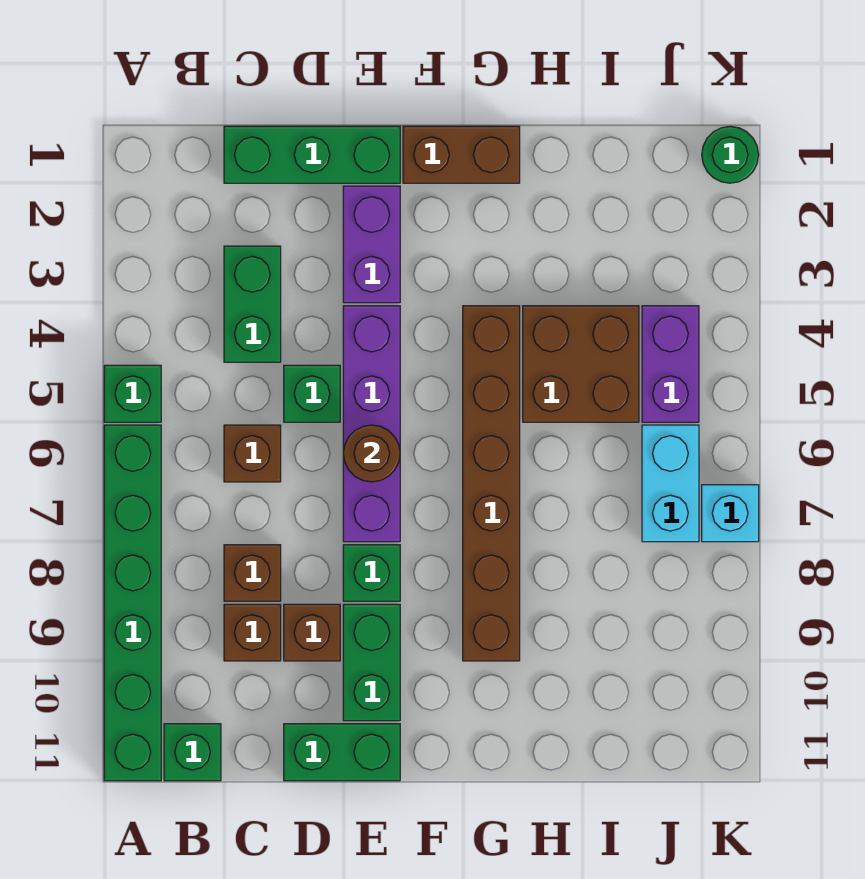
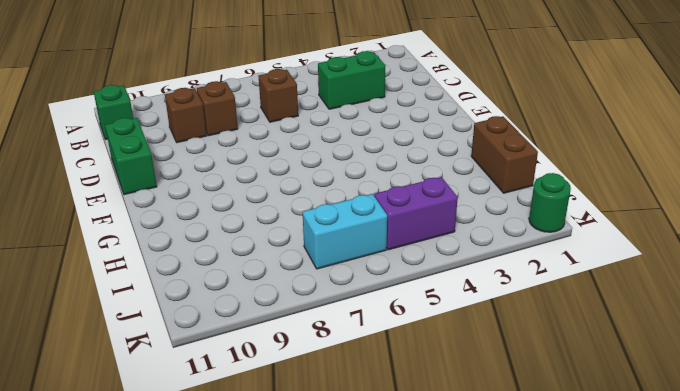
brown 1x2 brick [471,116,538,193] -> brown 1x2 brick moved to [403,126,520,183]
none -> green 1x1 brick [104,365,161,422]
none -> green 1x6 brick [104,425,161,781]
none -> green 1x3 brick [224,126,400,183]

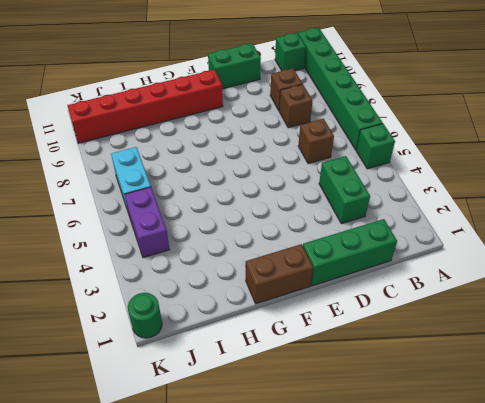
red 1x6 brick [67,70,223,143] -> none
none -> green 1x1 brick [284,365,340,422]
none -> brown 1x1 brick [284,604,340,661]
none -> purple 1x2 brick [343,186,400,303]

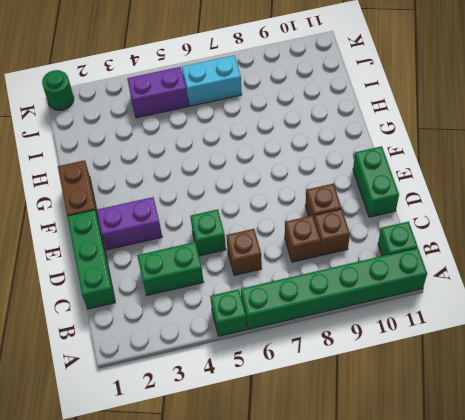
none -> purple 1x4 brick [343,306,400,542]
none -> green 1x1 brick [343,545,400,601]
none -> green 1x2 brick [343,604,400,721]

